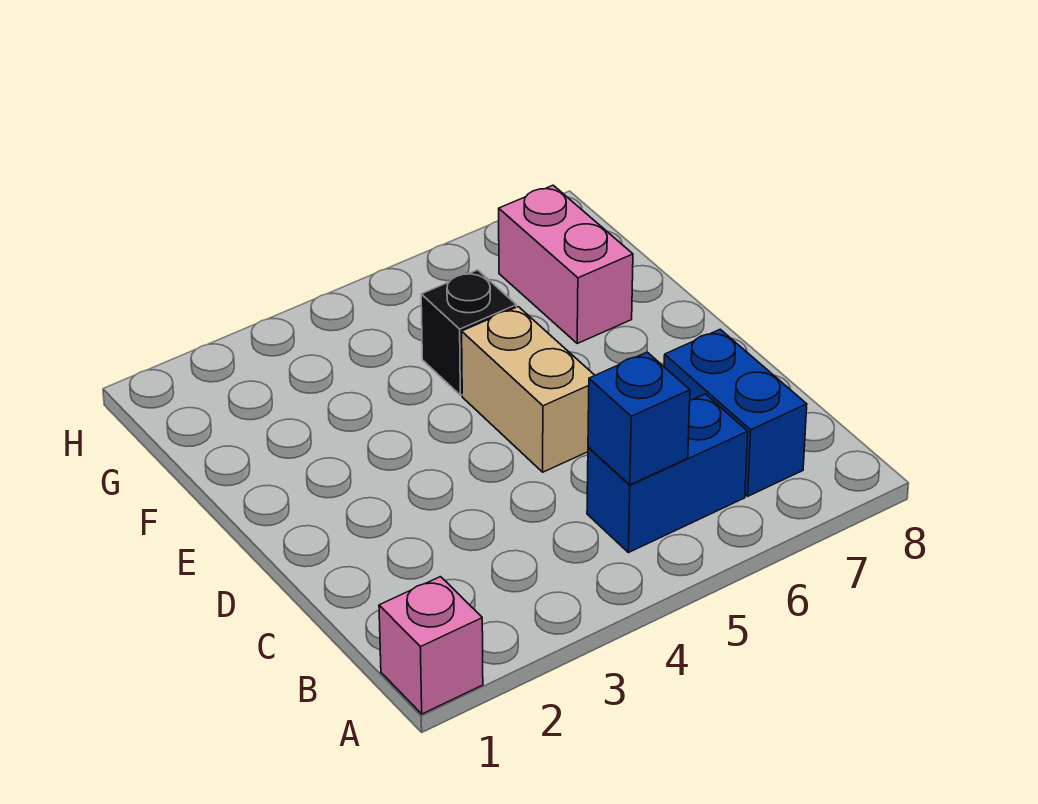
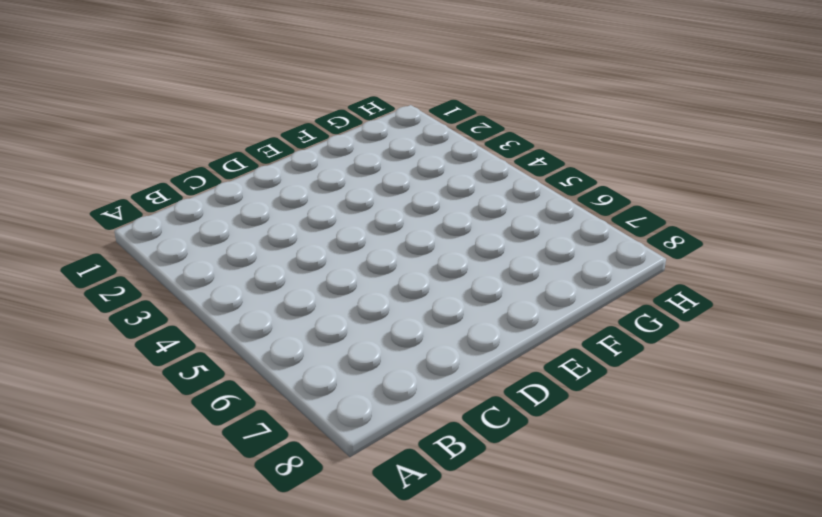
none -> pink 1x1 brick [379,577,483,714]
none -> blue 1x2 brick [587,394,748,553]

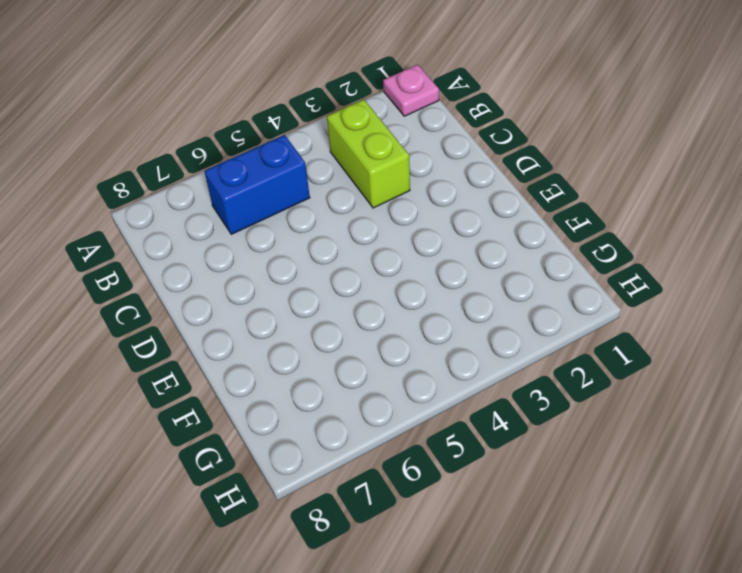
pink 1x1 plate [383,65,439,116] -> pink 1x1 brick [379,577,483,714]
lime 1x2 brick [327,99,410,208] -> none
none -> blue 1x2 brick [664,329,807,496]
none -> tan 1x2 brick [462,307,595,472]

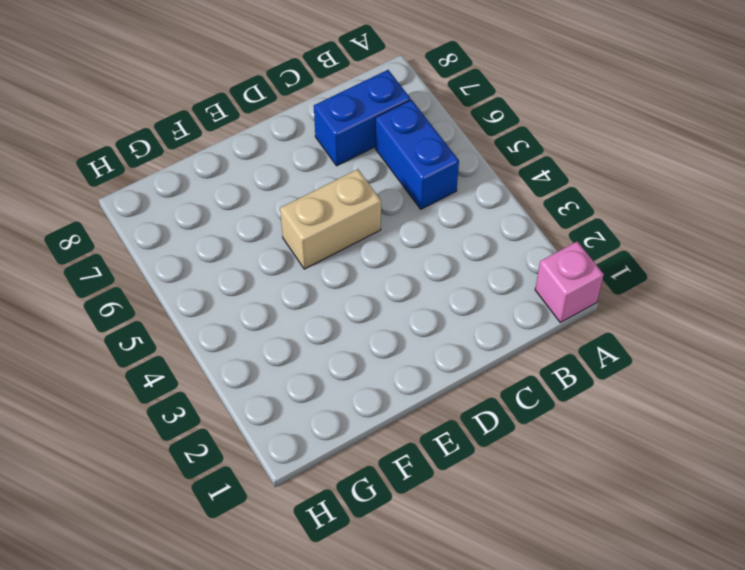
none -> black 1x1 brick [421,270,516,395]
none -> pink 1x2 brick [499,185,633,343]

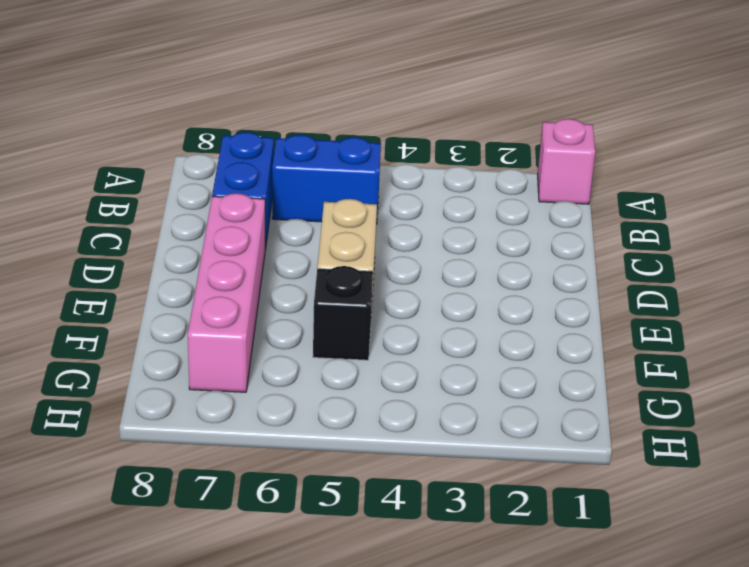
pink 1x4 brick [188,193,265,392] -> pink 1x2 brick [499,185,633,343]
none -> blue 1x1 brick [588,352,690,485]

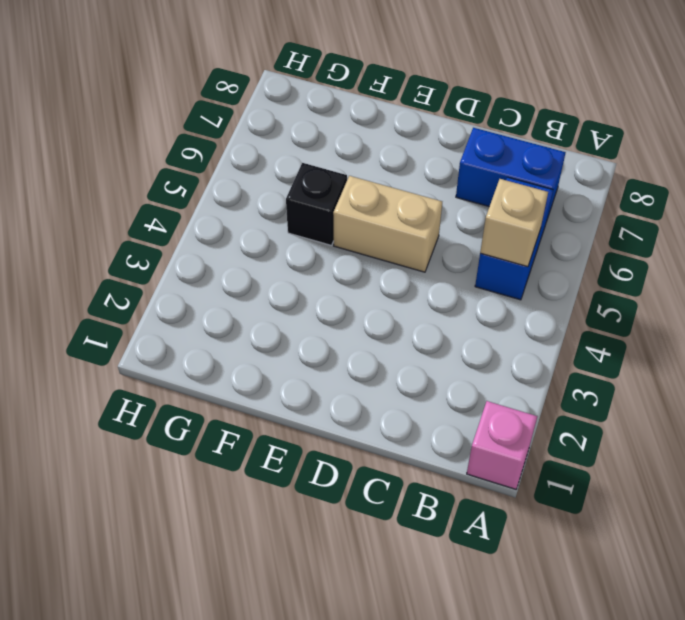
tan 1x1 brick [480,179,548,267] -> blue 1x1 brick [588,352,690,485]
none -> pink 1x2 brick [499,185,633,343]

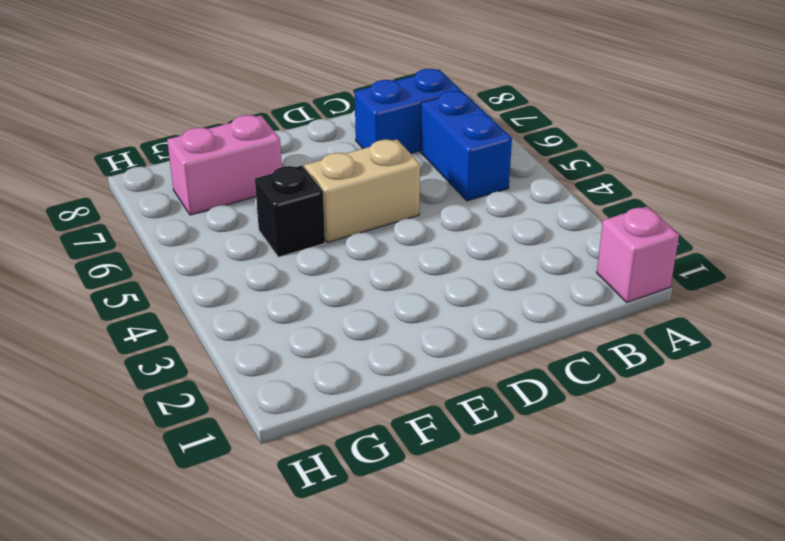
none -> blue 1x1 brick [588,352,690,485]

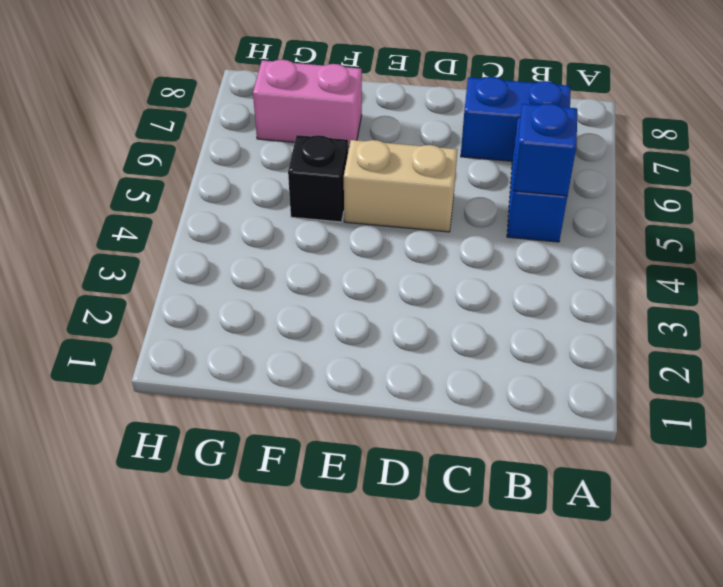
none -> pink 1x1 brick [379,577,483,714]

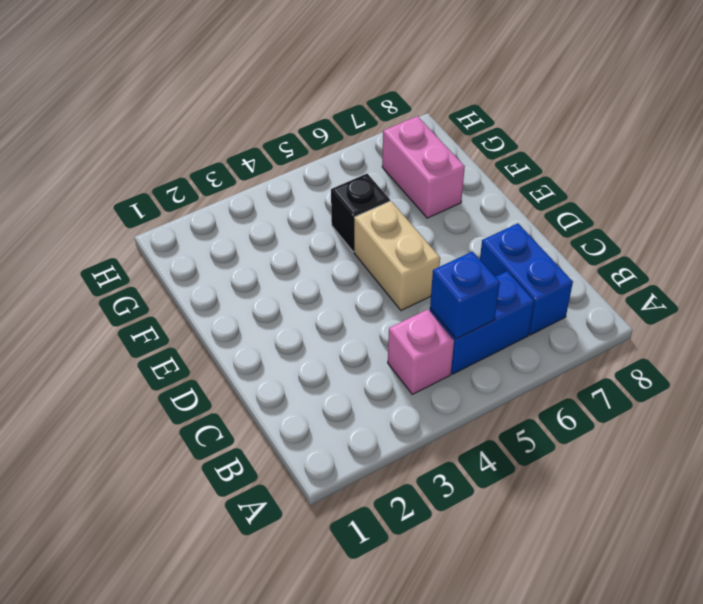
pink 1x1 brick [388,309,454,394] -> pink 1x1 brick moved to [379,577,483,714]

